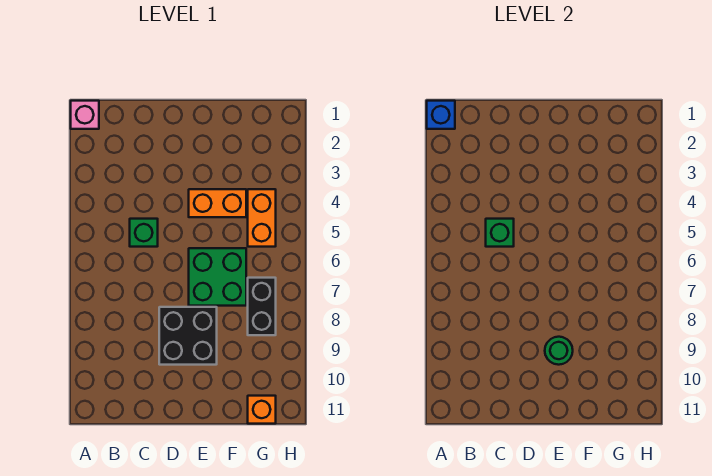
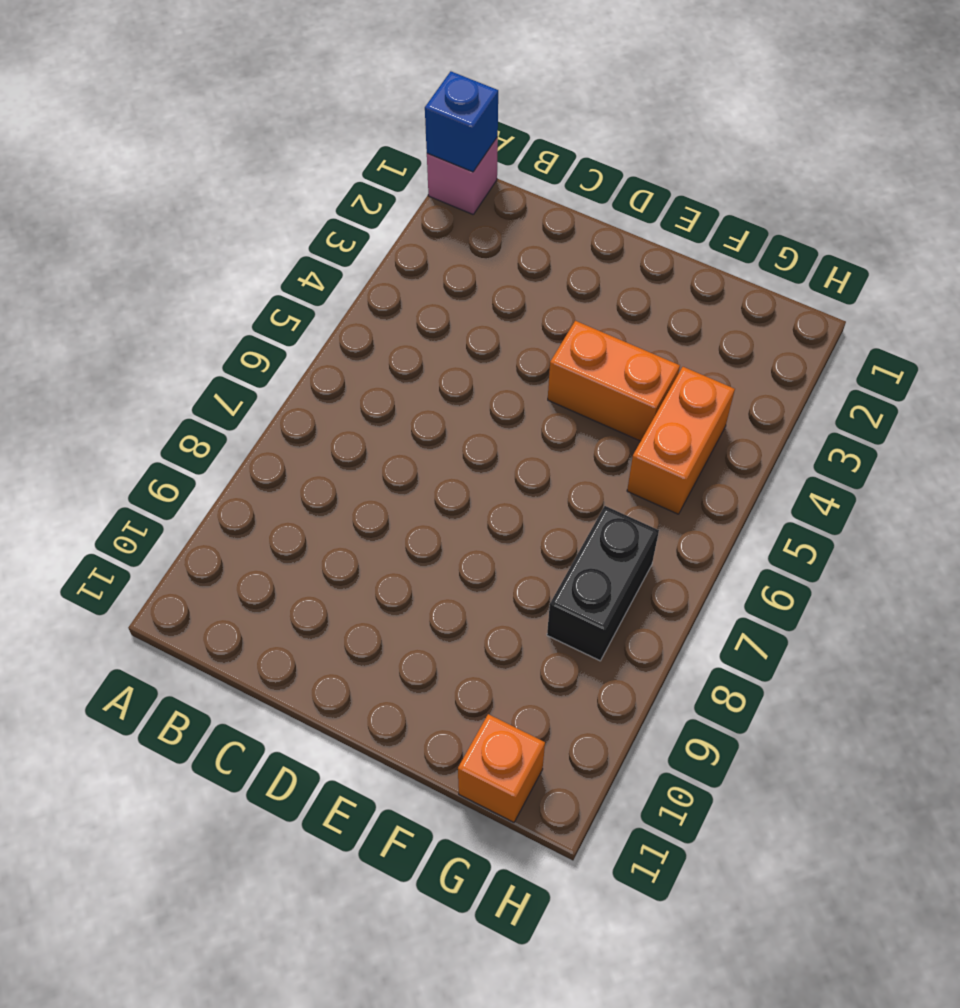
none -> green 1x1 brick [130,219,158,247]
none -> black 2x2 brick [159,307,217,365]

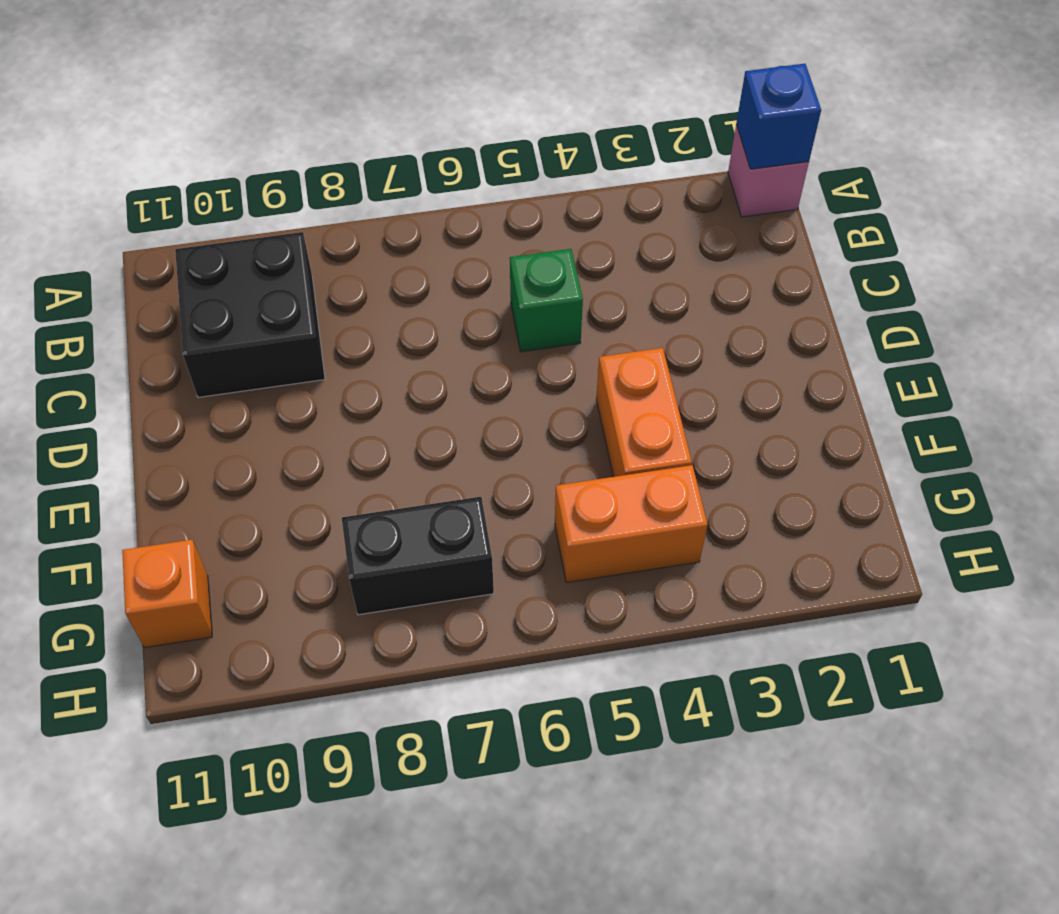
black 2x2 brick [175,232,325,397] -> black 2x2 brick moved to [159,307,217,365]
none -> green 2x2 brick [189,248,246,306]
none -> green 1x1 brick [486,219,514,247]

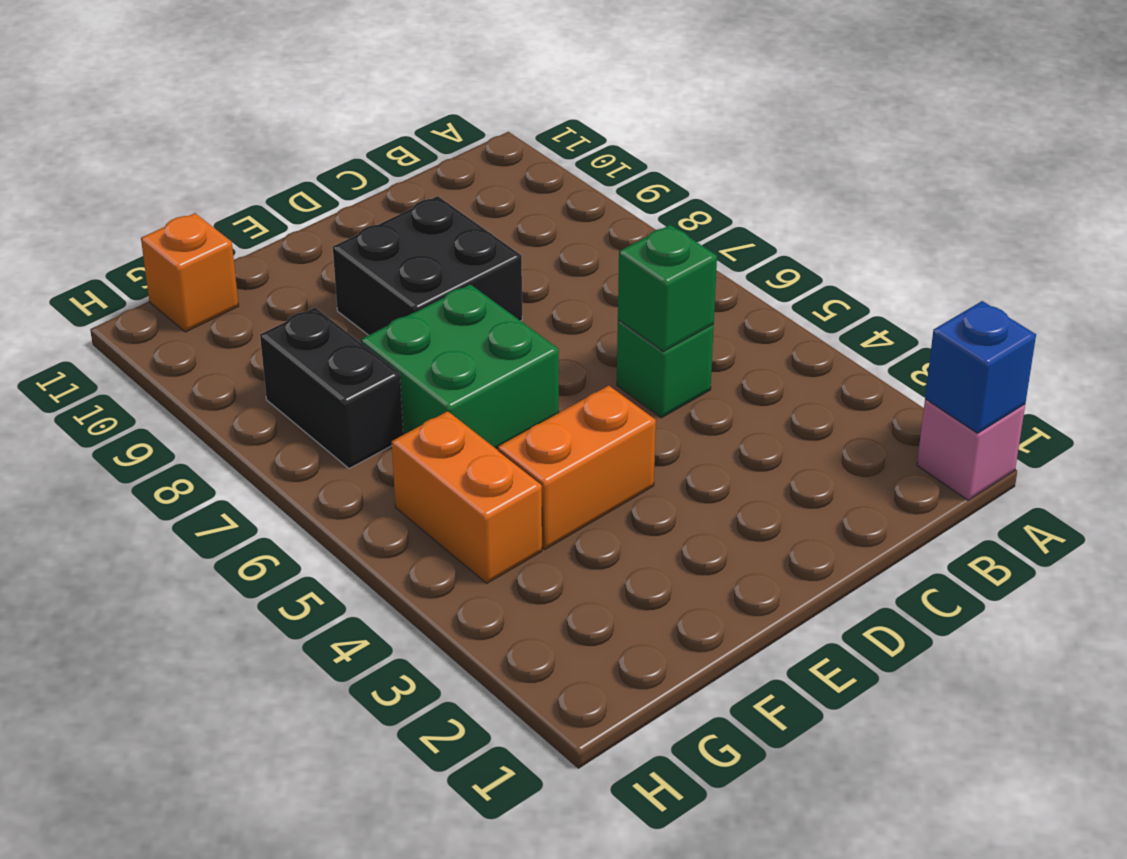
none -> green 1x1 round brick [545,337,573,365]

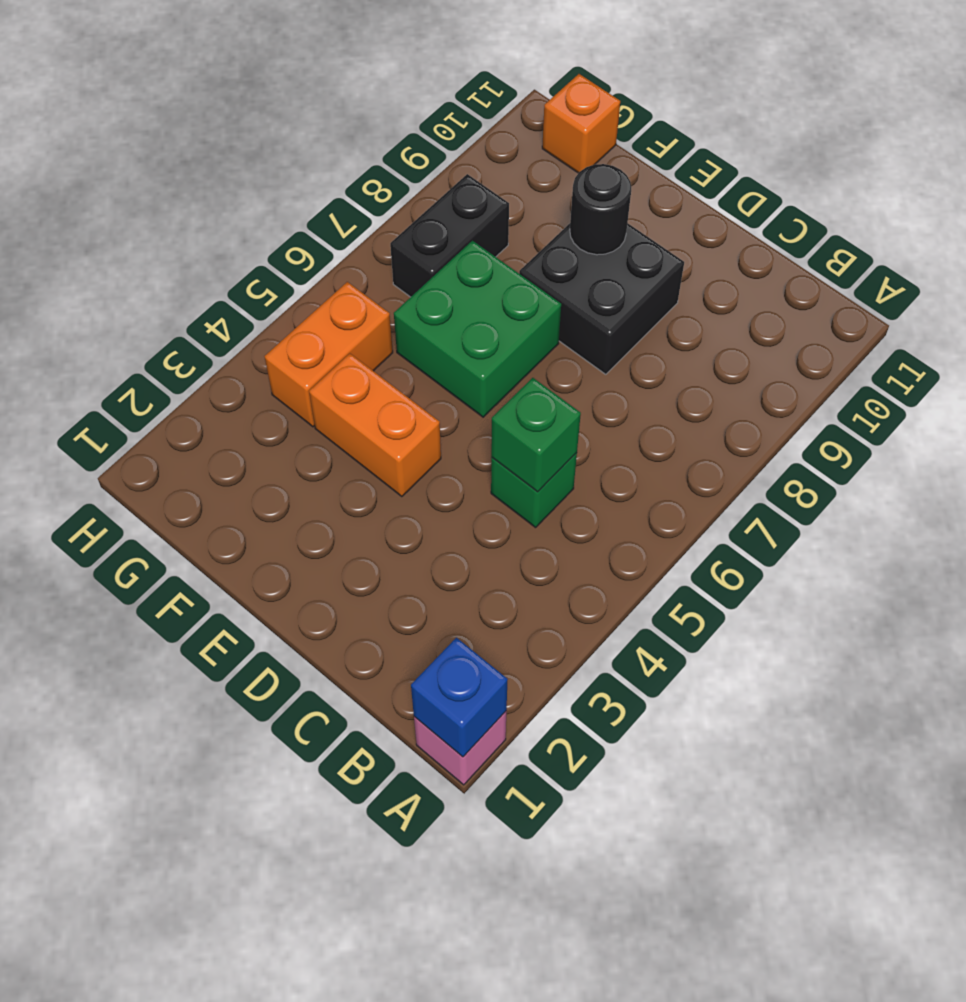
black 1x1 round brick [570,164,631,255] -> green 1x1 round brick [545,337,573,365]

